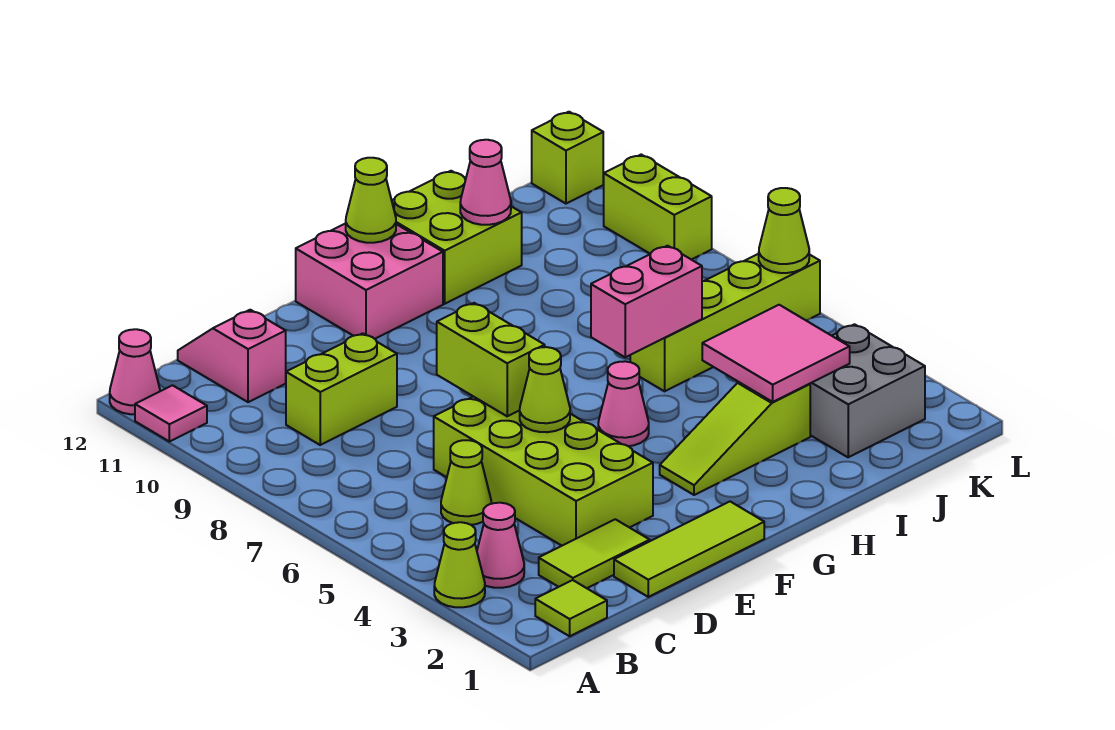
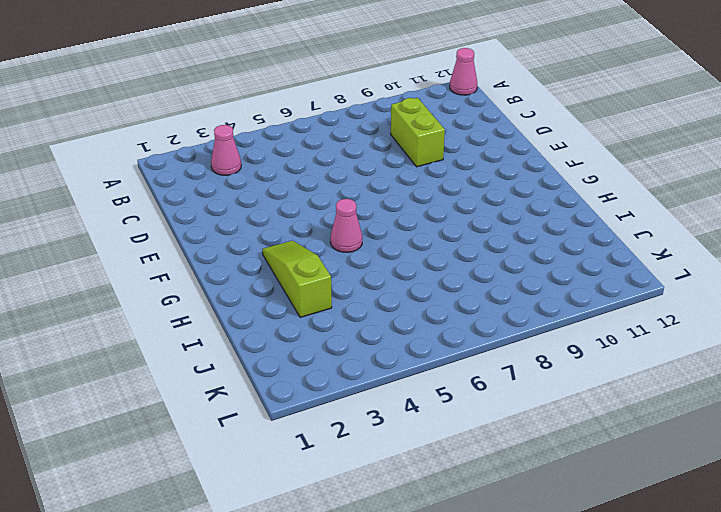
none -> lime 1x1 cone [434,522,485,607]
none -> pink 1x1 tile [135,385,207,442]
none -> lime 1x1 tile [535,580,607,636]

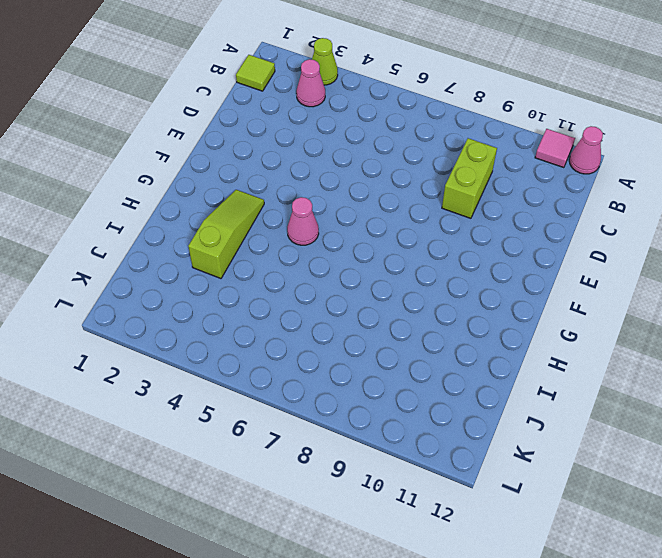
none -> lime 1x2 tile [539,519,650,588]
none -> lime 1x1 cone [441,440,491,525]
none -> pink 1x2 slope [178,310,286,402]

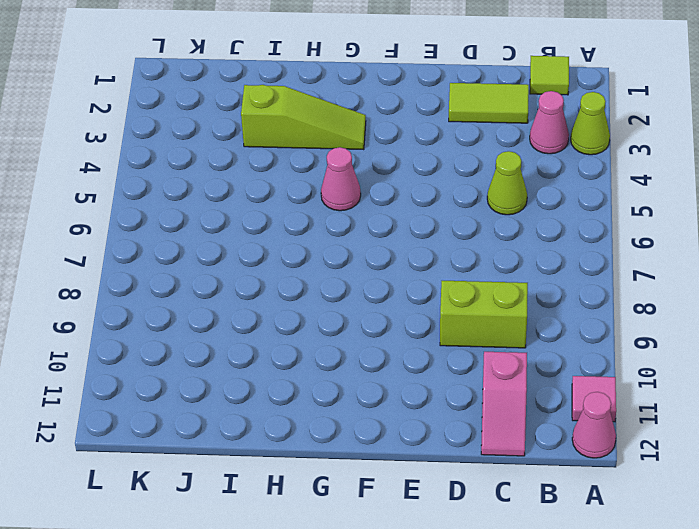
none -> lime 1x3 tile [614,502,764,597]
none -> lime 2x4 brick [434,397,653,546]
none -> pink 2x2 brick [296,223,443,339]

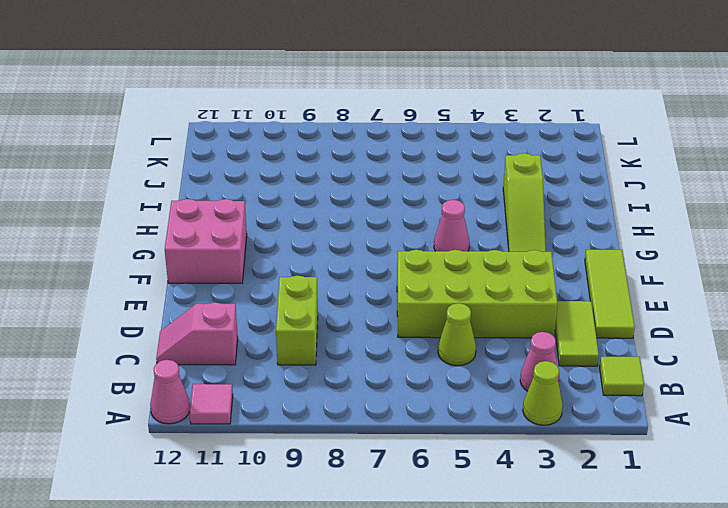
none -> lime 2x2 brick [392,171,522,304]
none -> lime 1x4 brick [630,254,820,391]
none -> grey 2x2 brick [810,324,925,457]

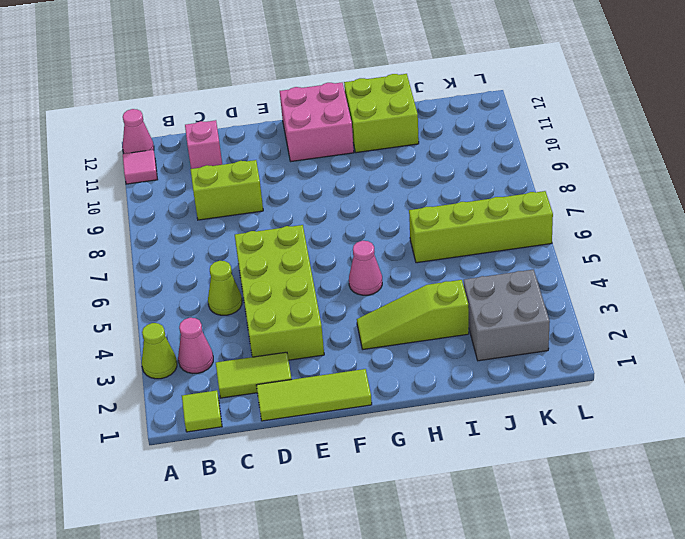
none -> lime 1x2 brick [604,155,712,260]
none -> lime 1x1 brick [532,112,603,204]
none -> lime 1x1 cone [520,347,570,432]

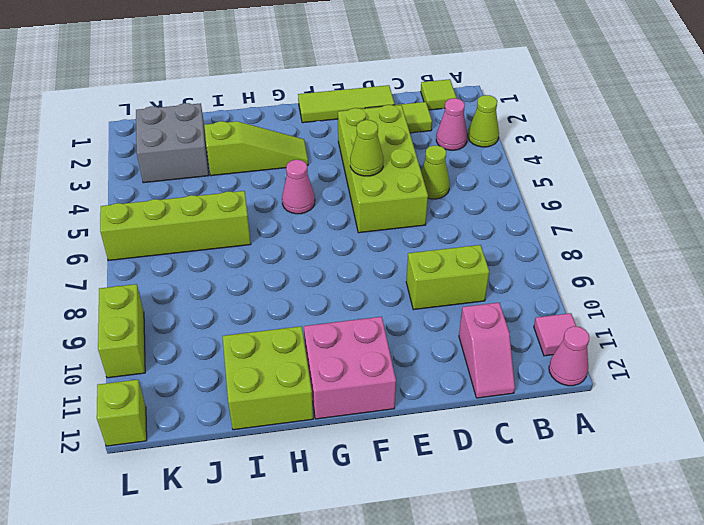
none -> lime 1x2 brick [437,303,545,416]
none -> lime 1x1 cone [346,158,396,243]
none -> pink 1x2 brick [591,246,702,357]

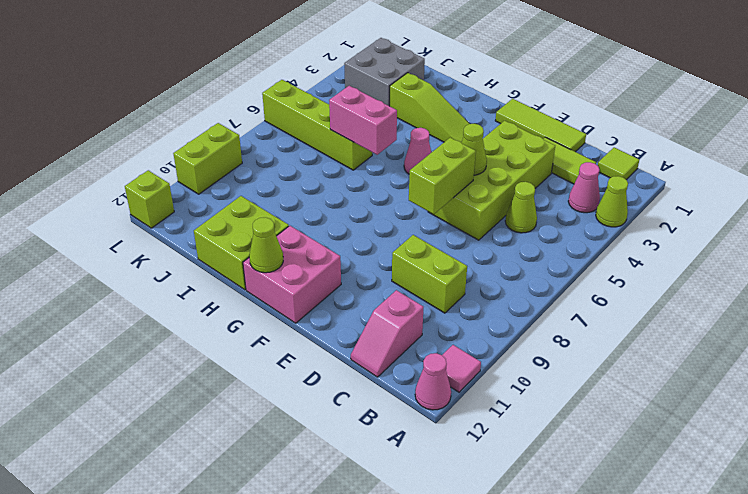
none -> pink 2x2 tile [702,305,850,402]
none -> pink 1x1 cone [460,140,511,225]
none -> lime 1x1 cone [759,188,809,273]

